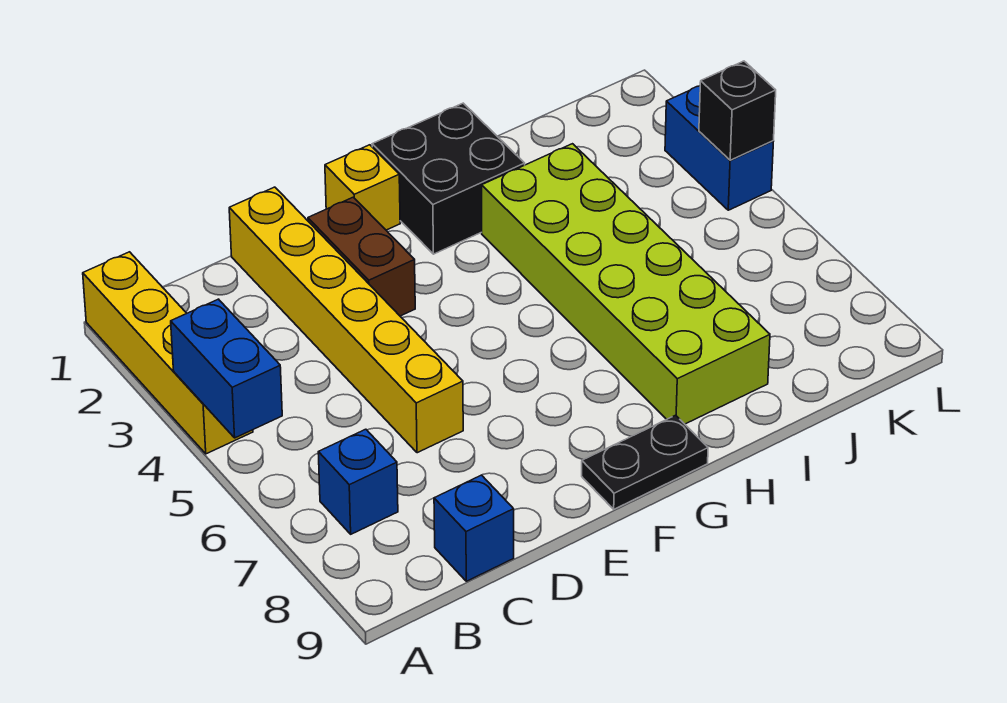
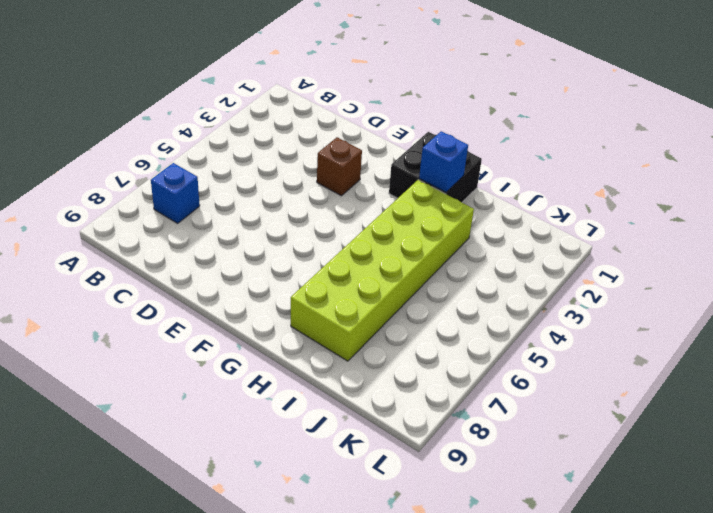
brown 1x1 brick [317,137,362,196] -> brown 1x2 brick [308,197,415,316]
blue 1x1 brick [419,131,468,192] -> blue 1x1 brick moved to [434,475,514,581]
none -> yellow 1x4 brick [83,252,253,454]
none -> yellow 1x6 brick [229,187,463,453]
none -> yellow 1x1 brick [325,145,400,230]

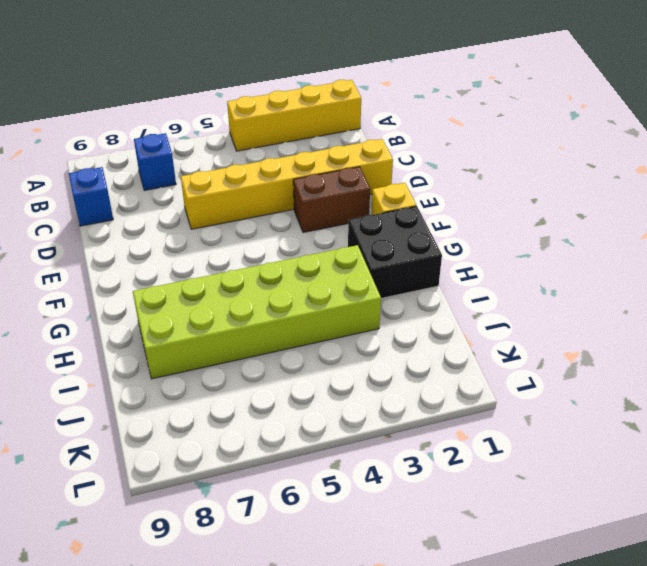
none -> black 1x2 plate [582,415,708,509]
none -> blue 1x2 brick [665,86,774,210]
none -> blue 1x2 brick [171,299,282,438]

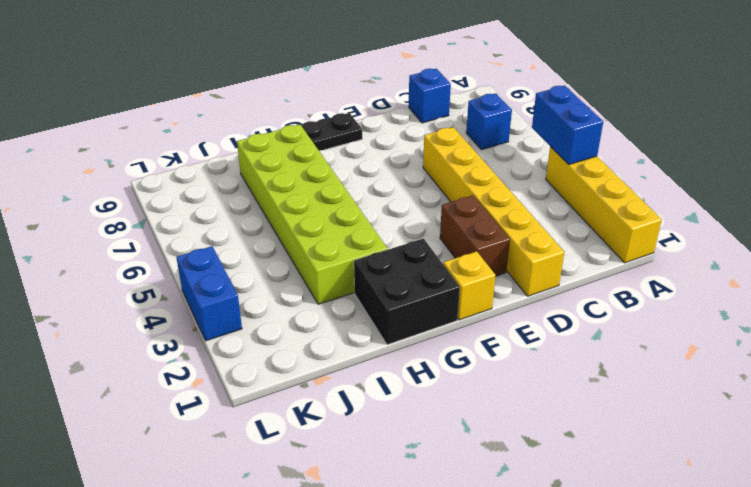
none -> black 1x1 brick [699,61,776,160]

